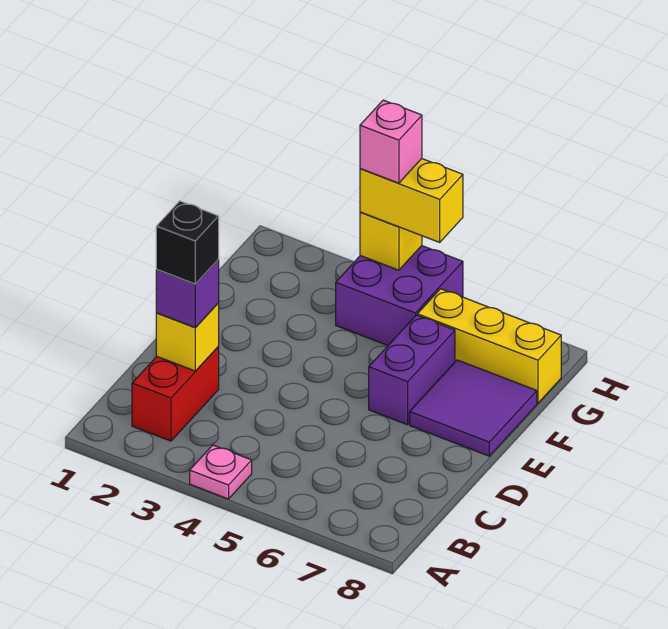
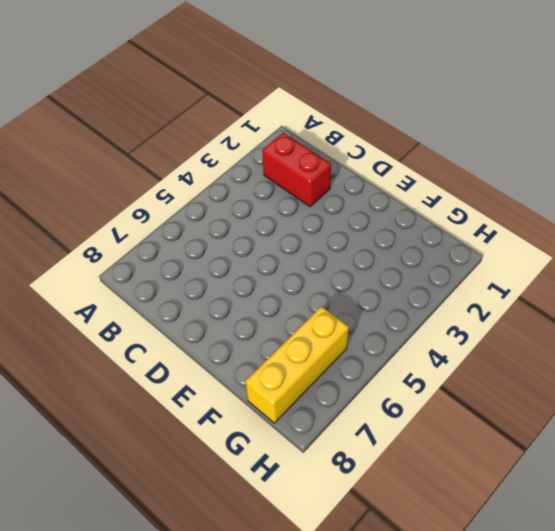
none -> pink 1x1 plate [190,445,252,499]
none -> purple 1x2 brick [369,315,455,425]
none -> purple 2x2 tile [410,360,537,456]

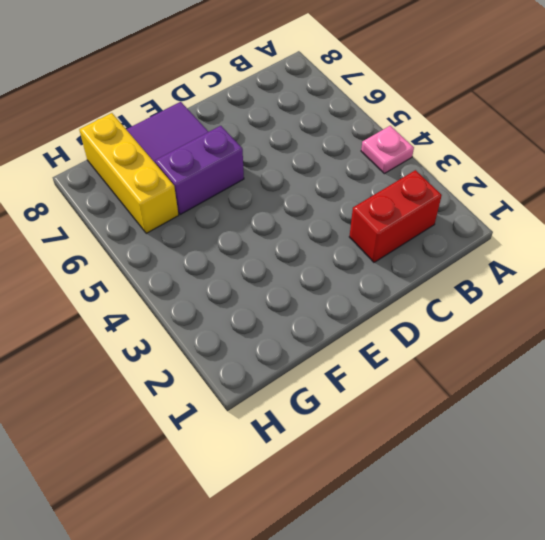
none -> purple 2x2 brick [336,246,463,345]
none -> yellow 1x1 brick [156,303,219,371]
none -> yellow 1x1 brick [360,212,422,270]

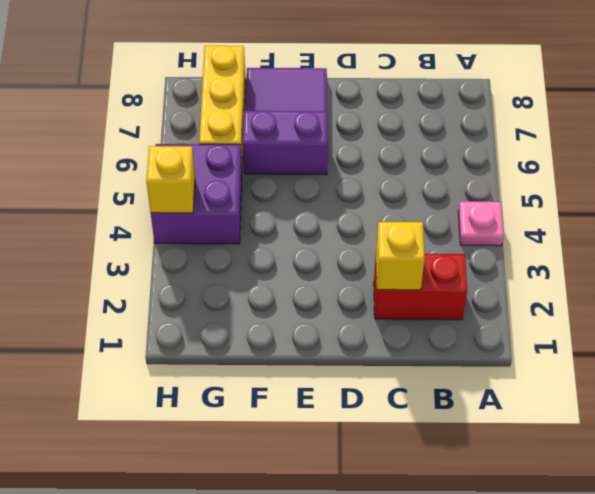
none -> purple 1x1 brick [156,260,219,328]
none -> yellow 1x2 brick [360,159,463,242]
none -> black 1x1 brick [156,201,219,284]

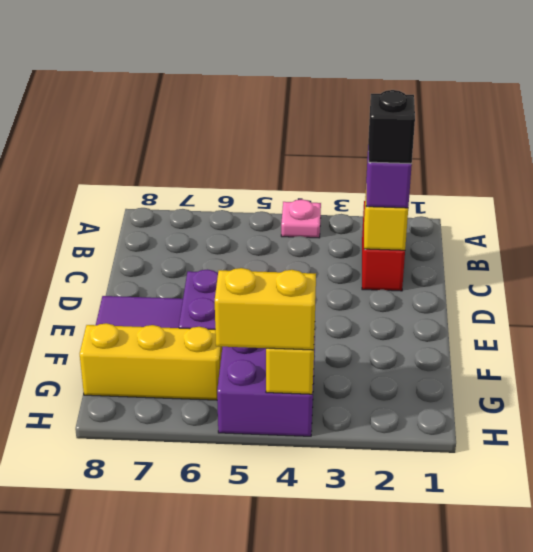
none -> pink 1x1 brick [360,100,422,183]

